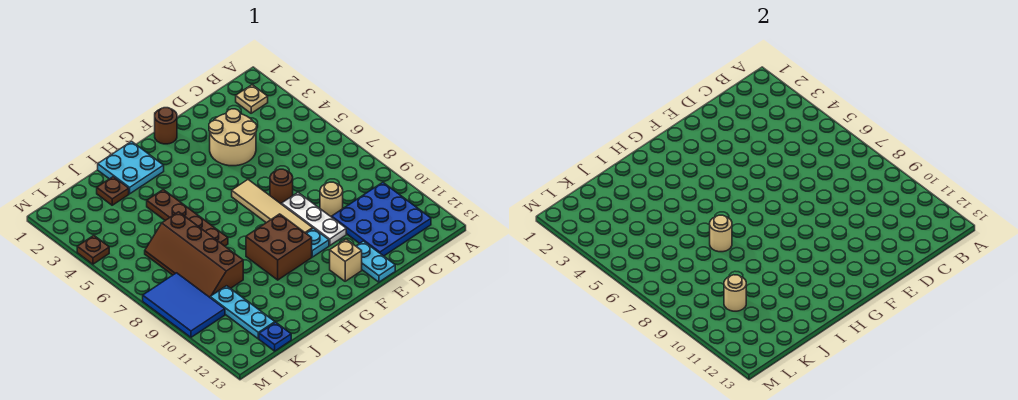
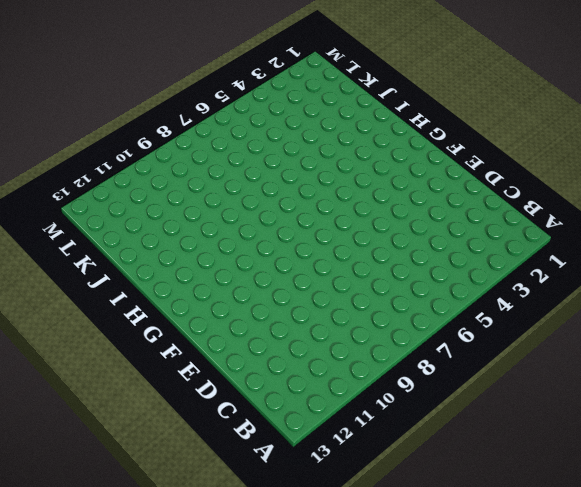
none -> tan 1x1 plate [236,85,268,113]
none -> blue 3x3 plate [332,182,431,256]
none -> tan 2x2 round brick [209,109,257,166]

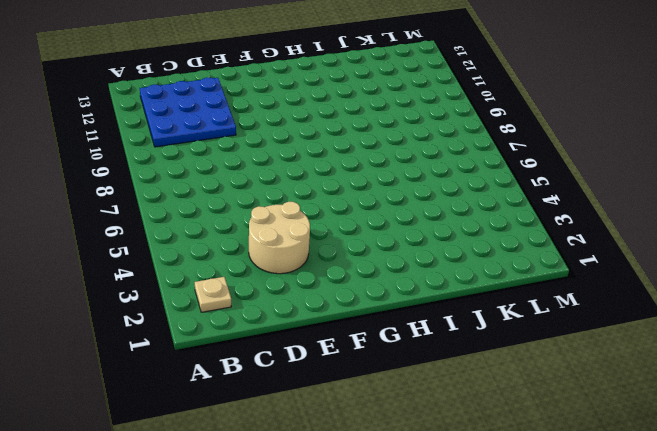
none -> tan 1x1 round brick [320,182,343,217]
none -> brown 1x1 round brick [270,169,293,204]
none -> white 1x3 plate [282,193,346,246]

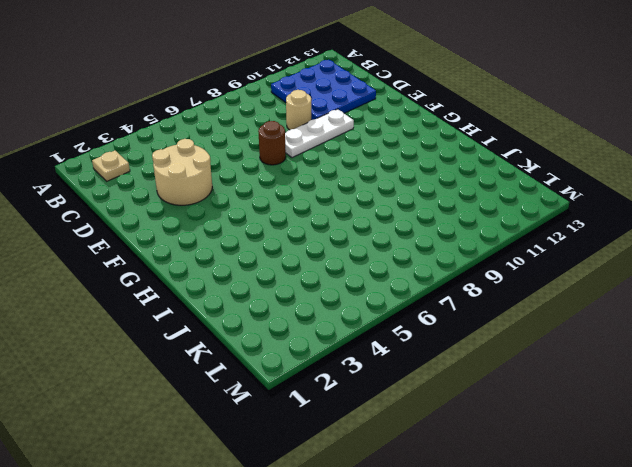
none -> cyan 1x2 plate [356,241,395,282]
none -> brown 1x1 round brick [155,108,177,144]
none -> tan 1x4 tile [232,180,313,233]

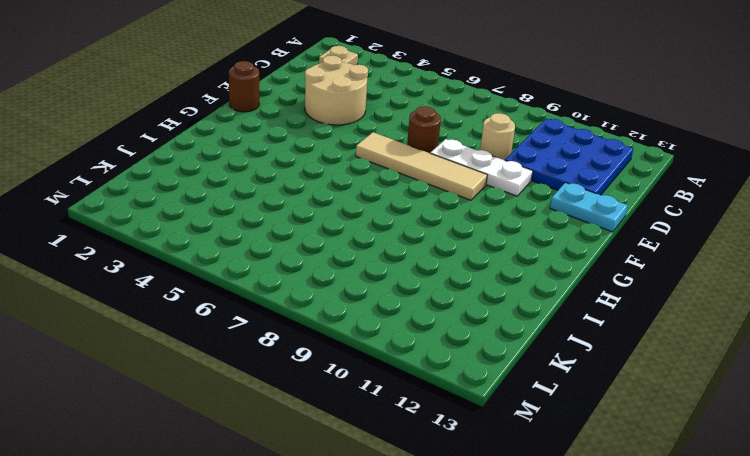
none -> cyan 1x1 plate [306,228,329,257]
none -> tan 1x1 brick [330,239,362,281]
none -> brown 2x2 brick [246,214,312,280]

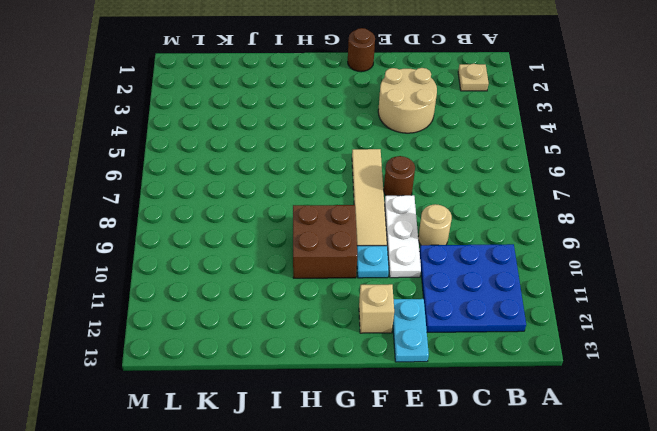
none -> cyan 2x2 plate [98,141,164,194]
none -> brown 1x4 plate [147,190,228,246]
none -> brown 1x1 plate [97,177,129,205]

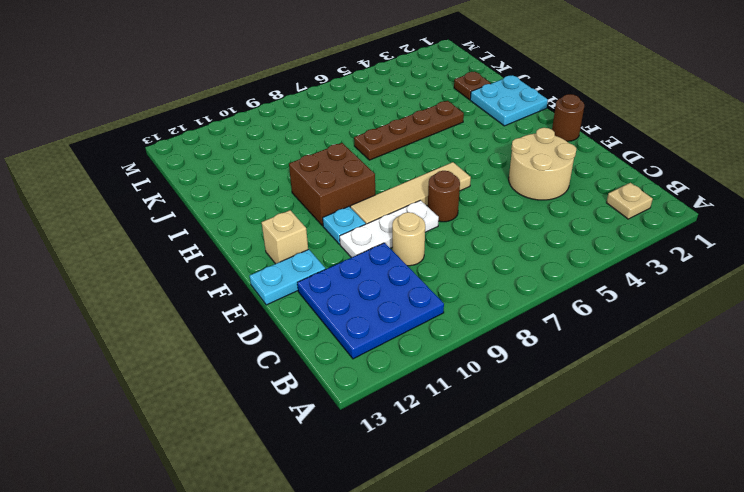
none -> brown 2x4 slope [145,212,243,297]
none -> cyan 1x3 plate [210,286,275,339]
none -> blue 1x1 plate [259,322,291,351]

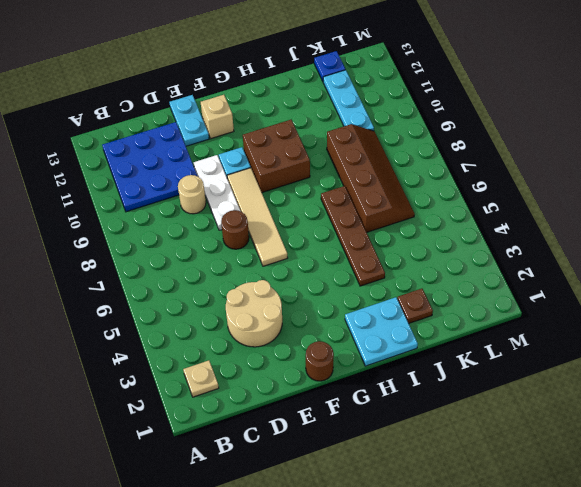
none -> blue 2x3 tile [143,273,225,337]
none -> brown 1x1 plate [77,236,109,264]
none -> tan 1x1 round brick [710,215,732,252]

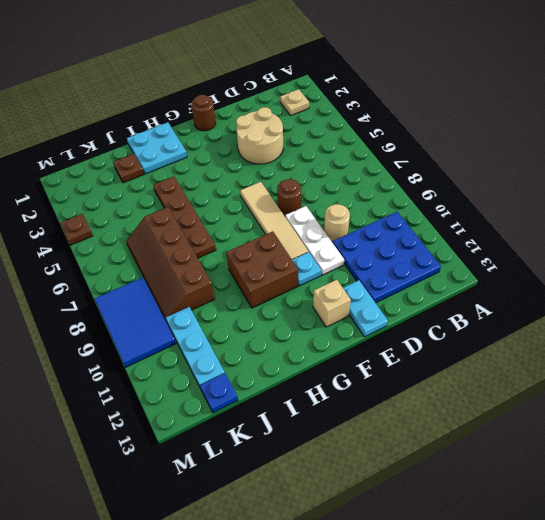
none -> tan 1x1 round brick [710,215,732,252]
none -> tan 1x1 round brick [724,275,746,311]

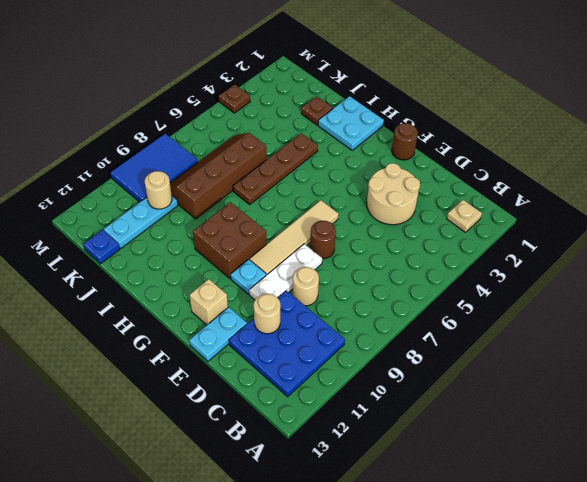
tan 1x1 round brick [254,294,280,334] -> tan 1x1 round brick moved to [710,215,732,252]

